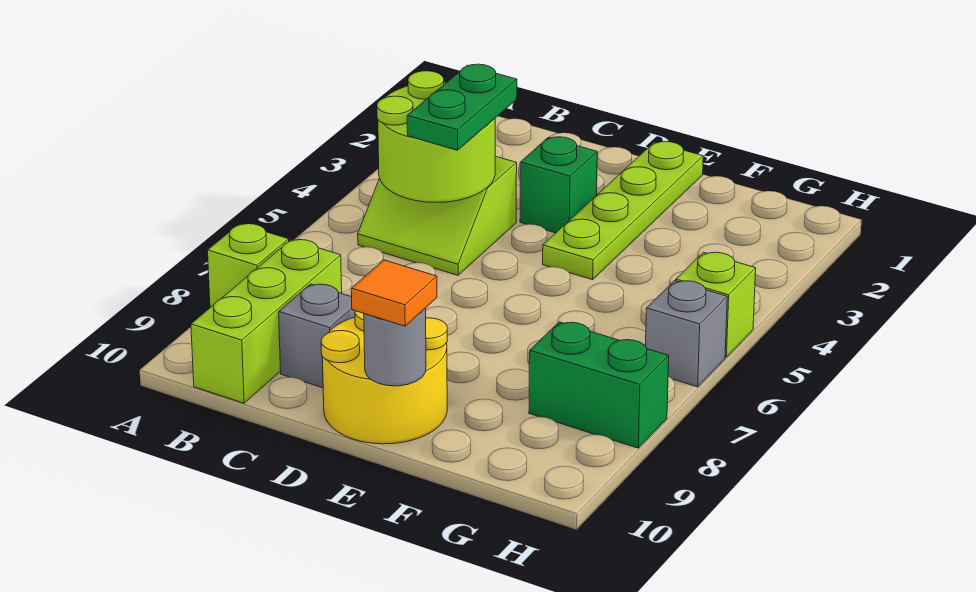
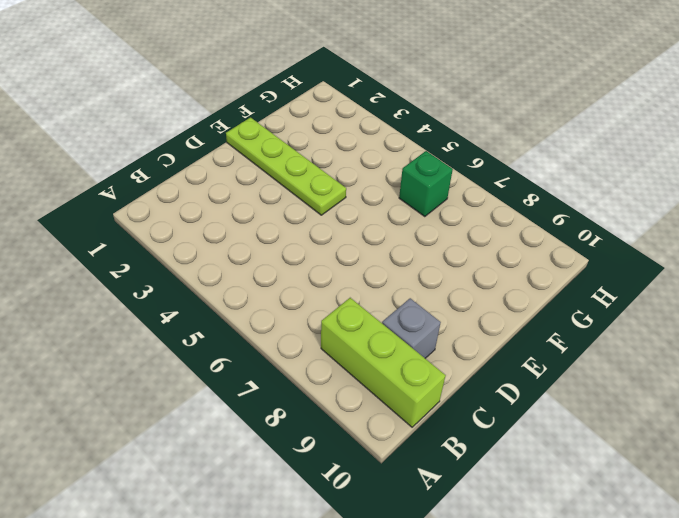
green 1x1 brick [399,151,453,217] -> green 1x1 brick moved to [520,137,597,233]
none -> lime 1x1 brick [208,224,289,307]
none -> lime 2x2 slope [358,156,517,275]
none -> yellow 2x2 round brick [321,311,447,444]

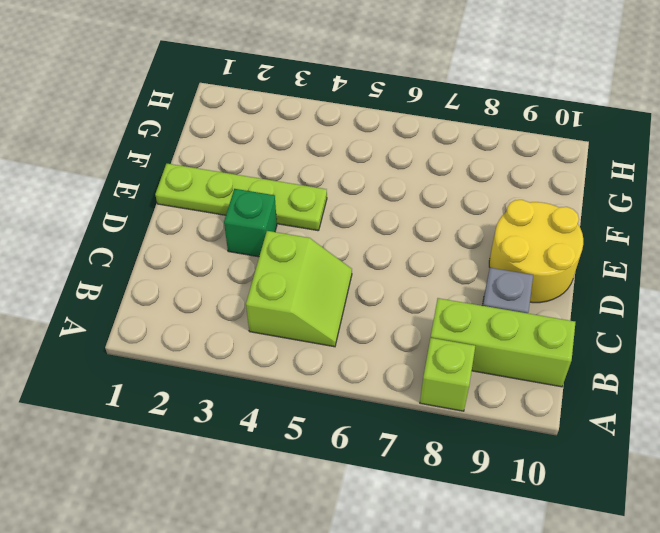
none -> green 1x2 brick [529,322,669,448]
none -> lime 1x1 brick [676,252,756,357]
none -> grey 1x1 brick [646,281,727,387]

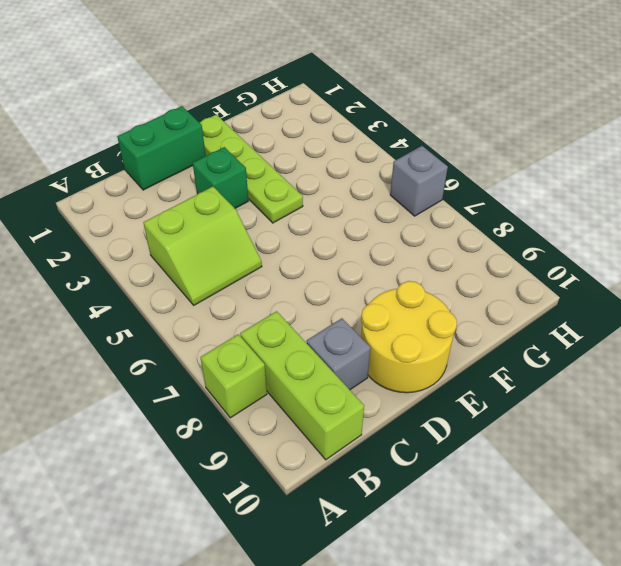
green 1x2 brick [117,106,206,190] -> green 1x2 brick moved to [529,322,669,448]
none -> lime 1x1 brick [676,252,756,357]
none -> lime 2x2 round brick [377,71,495,202]
none -> grey 1x1 round brick [364,308,426,386]

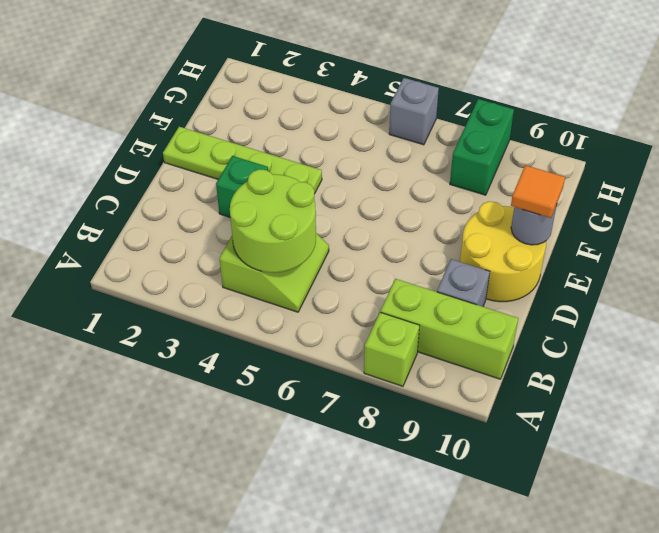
none -> lime 1x1 brick [676,252,756,357]
none -> green 1x2 plate [407,64,517,150]

